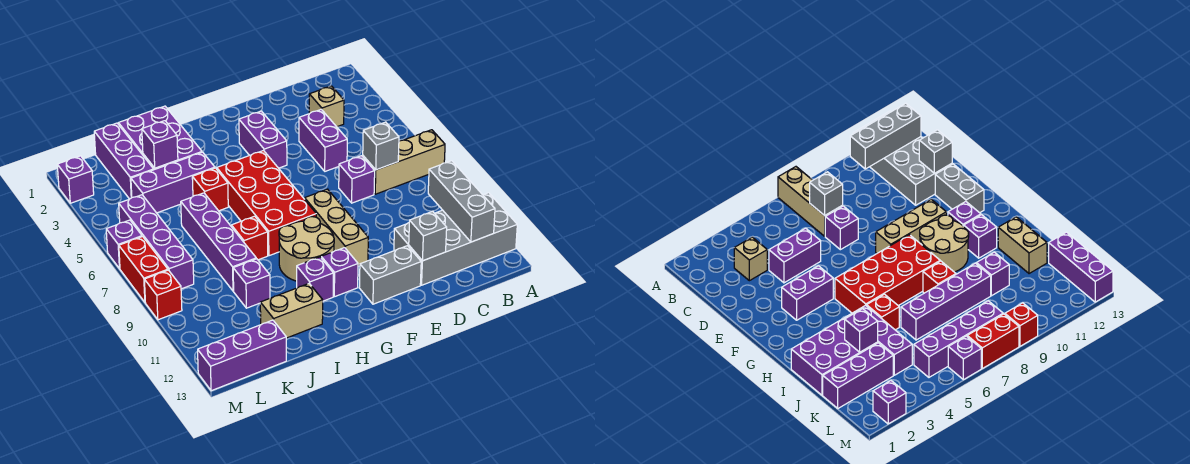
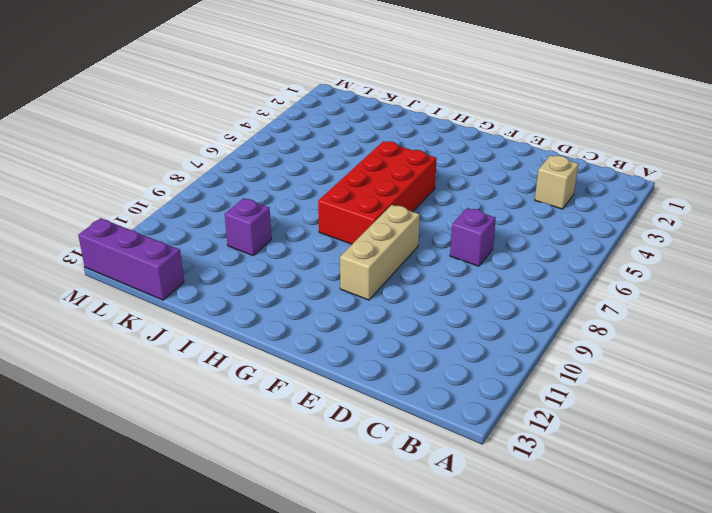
none -> tan 1x3 brick [363,130,445,194]
none -> grey 2x4 brick [394,193,517,285]
none -> purple 1x2 brick [299,109,347,171]
none -> grey 1x2 brick [359,246,421,304]

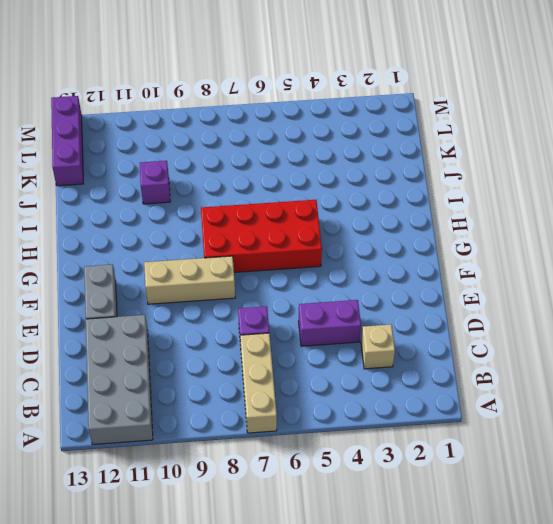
none -> purple 1x2 brick [239,111,287,168]
none -> tan 2x2 round brick [279,217,334,281]
none -> purple 1x1 brick [321,248,358,297]
none -> purple 1x1 brick [297,257,333,301]

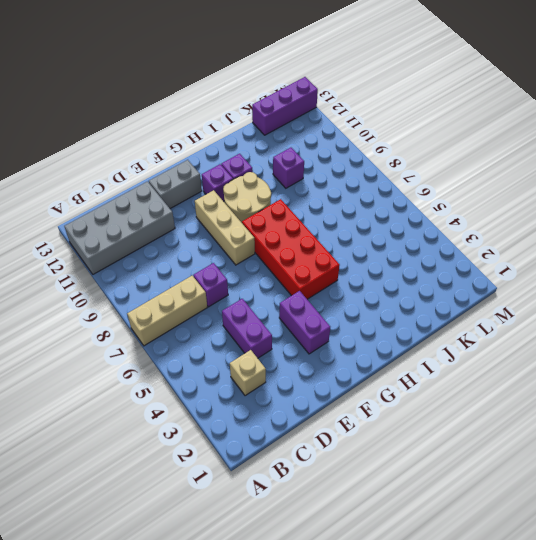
none -> purple 2x3 brick [118,106,202,170]
none -> purple 1x3 brick [131,152,215,213]
none -> red 1x1 brick [192,168,228,211]
none -> red 1x1 brick [231,216,268,260]

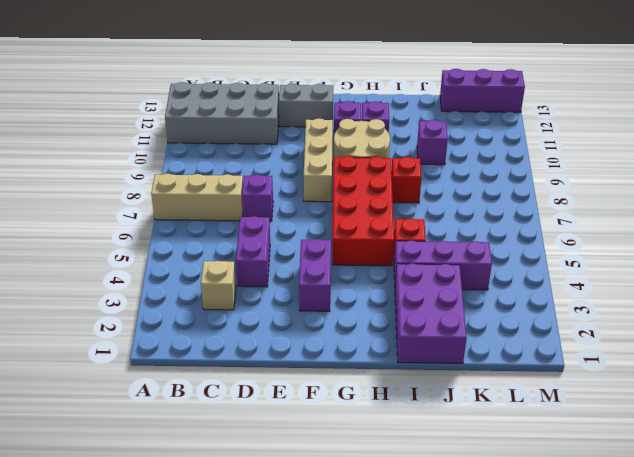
none -> tan 1x2 brick [260,284,323,338]
none -> purple 1x4 brick [181,193,256,291]
none -> purple 1x3 brick [94,123,154,199]
none -> purple 1x4 brick [119,195,194,289]

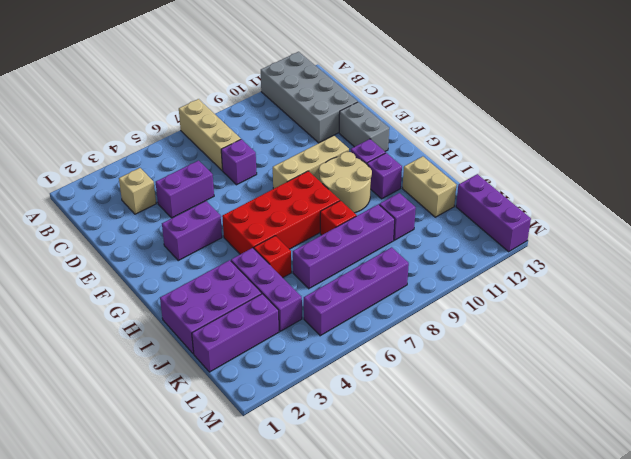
none -> purple 1x1 brick [57,156,94,203]
none -> purple 1x1 brick [106,220,142,269]
none -> red 1x2 brick [119,237,168,302]
none -> red 1x1 brick [144,270,182,320]

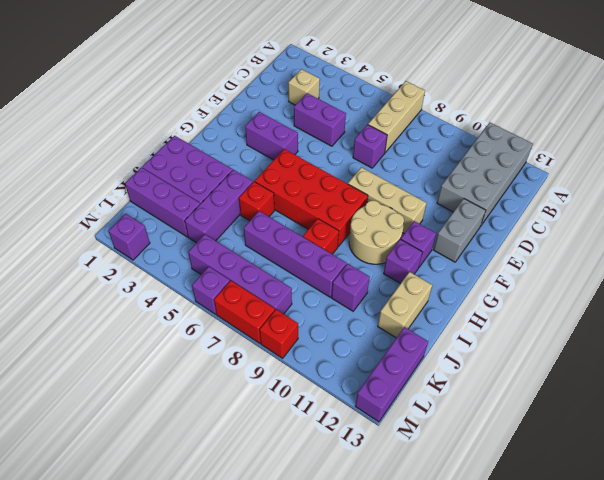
none -> grey 1x3 brick [428,161,495,242]
none -> grey 1x1 brick [363,122,399,170]
none -> grey 1x1 brick [409,211,447,261]
none -> purple 1x1 brick [142,121,178,168]

